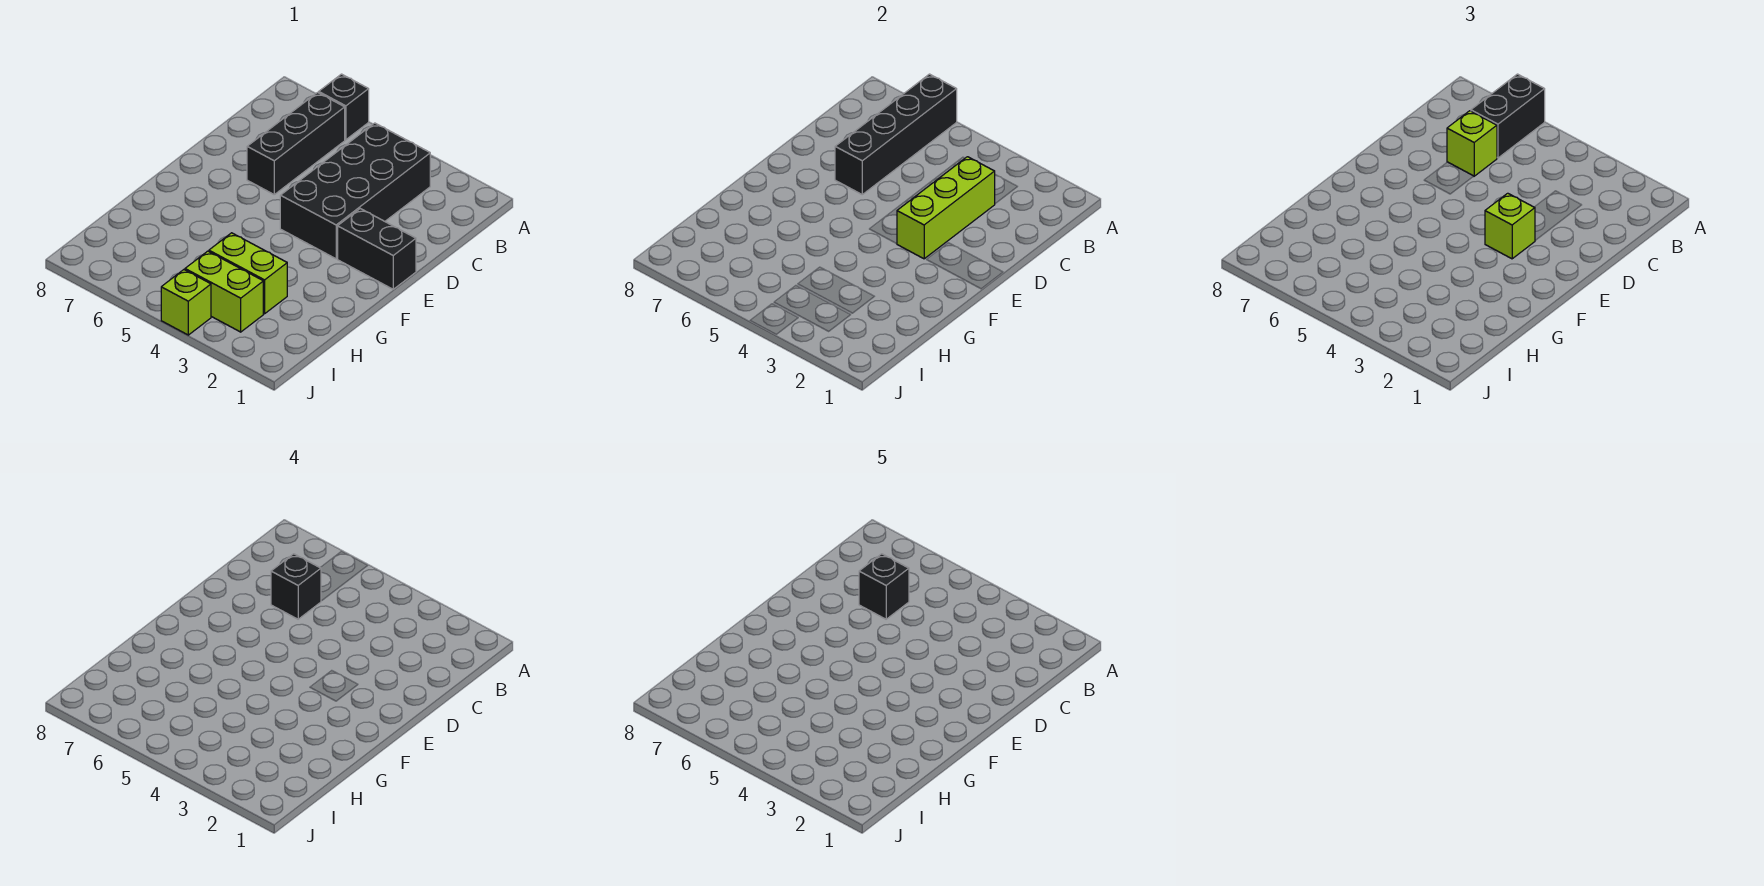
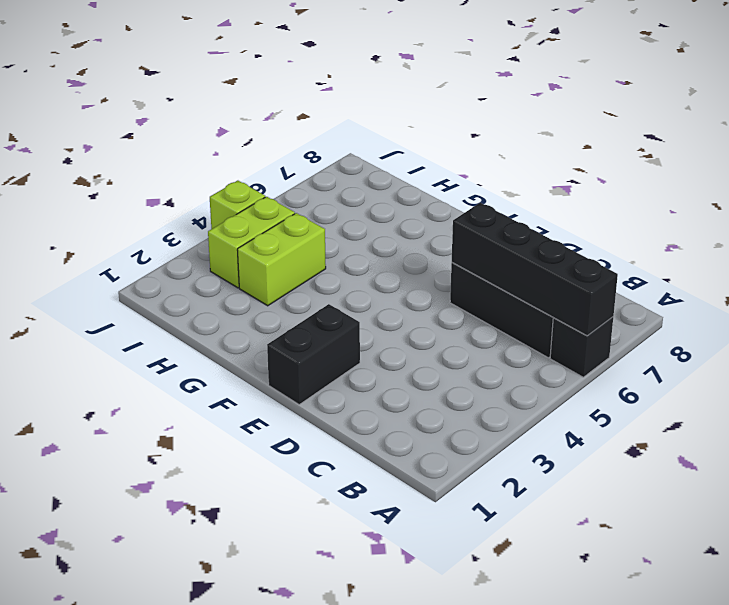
none -> black 2x4 brick [280,123,430,259]
none -> lime 1x3 brick [897,157,995,259]
none -> black 1x2 brick [1471,74,1545,158]

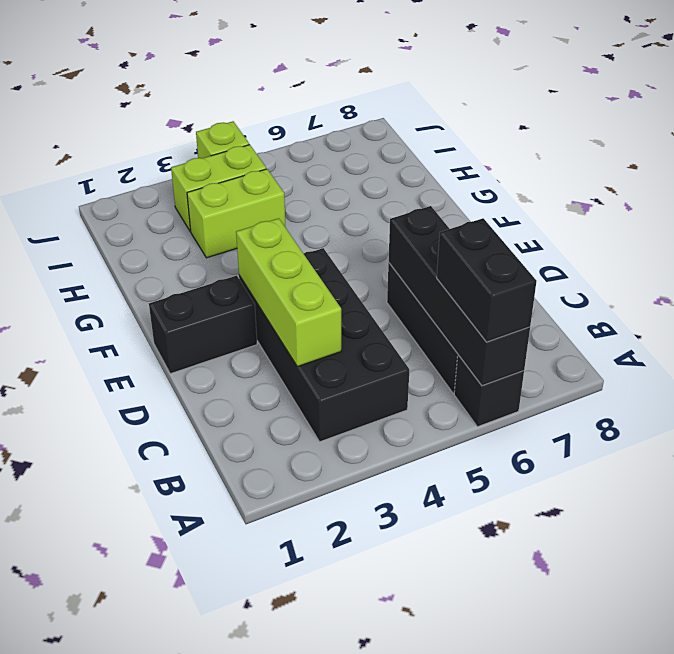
none -> lime 1x1 brick [1447,111,1497,176]
none -> lime 1x1 brick [1485,193,1535,259]
none -> black 1x1 brick [271,554,321,619]

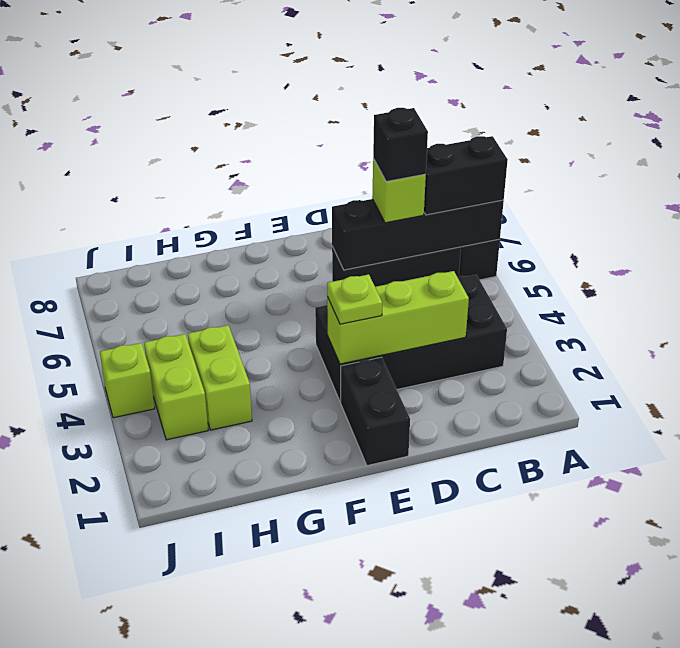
lime 1x1 plate [327,274,382,324] -> lime 1x1 brick [1485,193,1535,259]
none -> black 1x1 brick [859,554,909,619]

